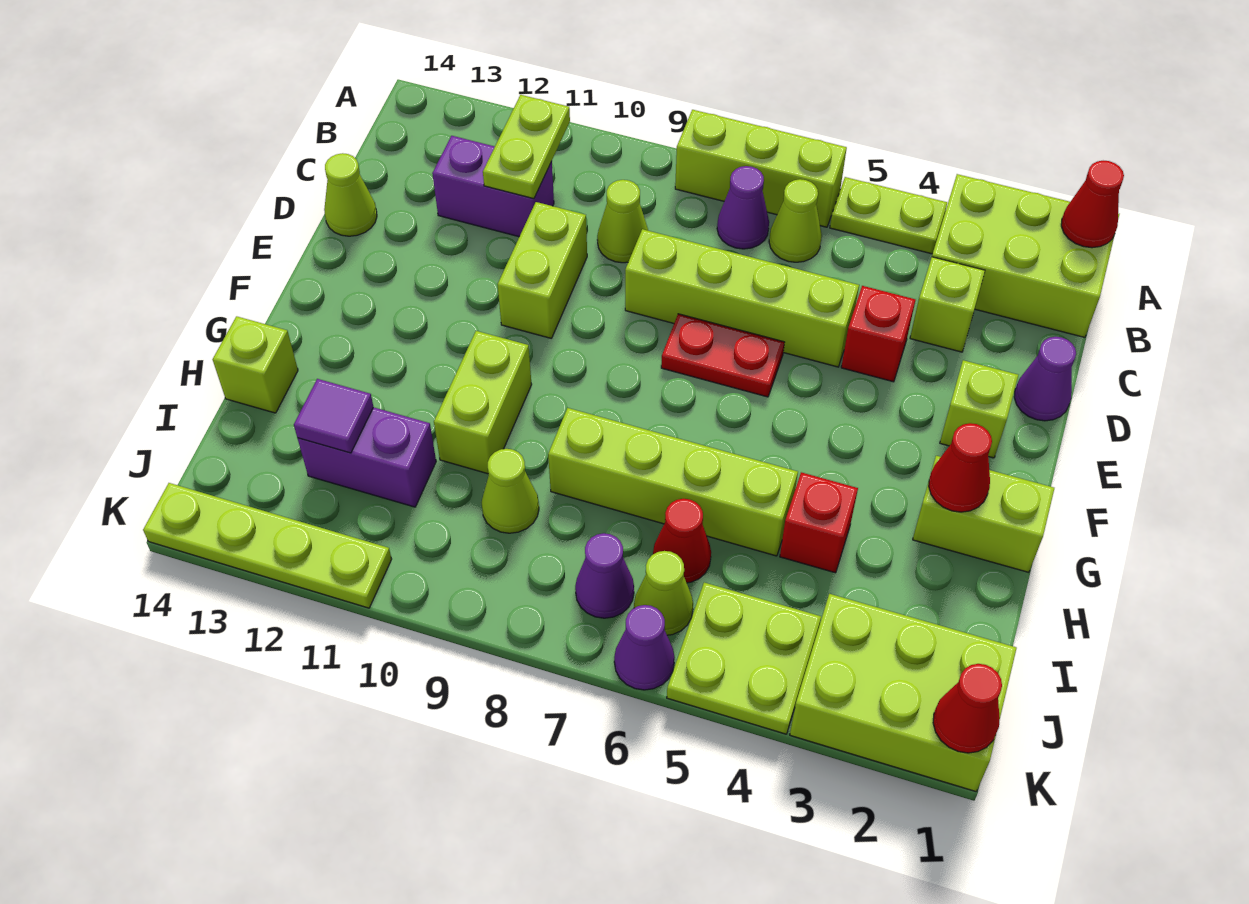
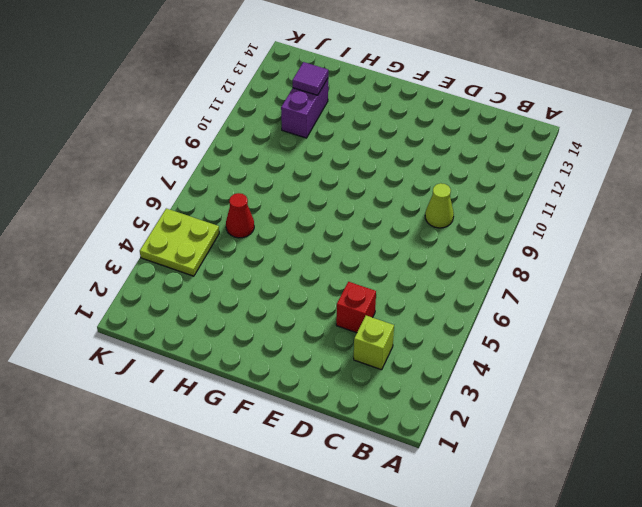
none -> lime 2x3 brick [932,174,1119,337]
none -> lime 1x2 plate [830,177,947,254]
none -> lime 1x3 brick [675,110,847,227]
none -> lime 1x1 cone [769,179,822,262]

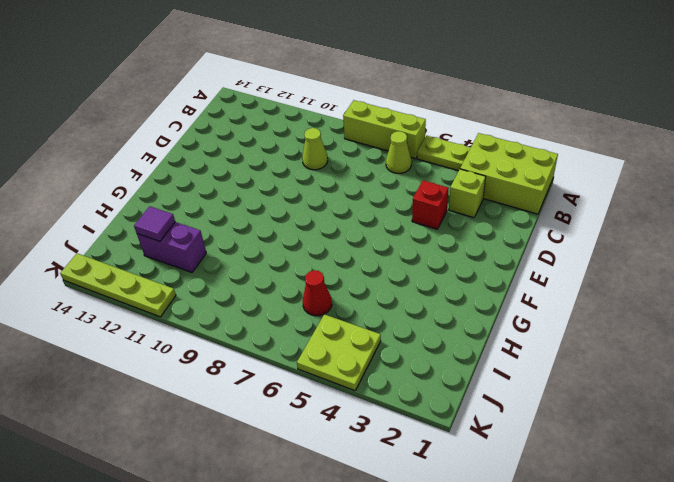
none -> purple 1x1 cone [717,166,769,249]
none -> purple 1x2 brick [432,136,554,237]
none -> purple 1x1 cone [1014,337,1076,421]
none -> lime 1x4 brick [625,229,859,367]

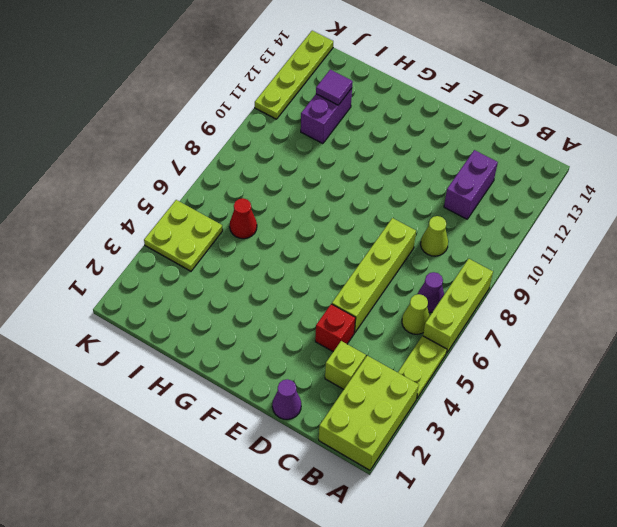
none -> lime 1x2 brick [498,202,587,338]
none -> lime 1x1 cone [324,153,377,236]
none -> lime 1x1 brick [940,360,1018,458]
none -> red 1x2 plate [661,314,784,397]

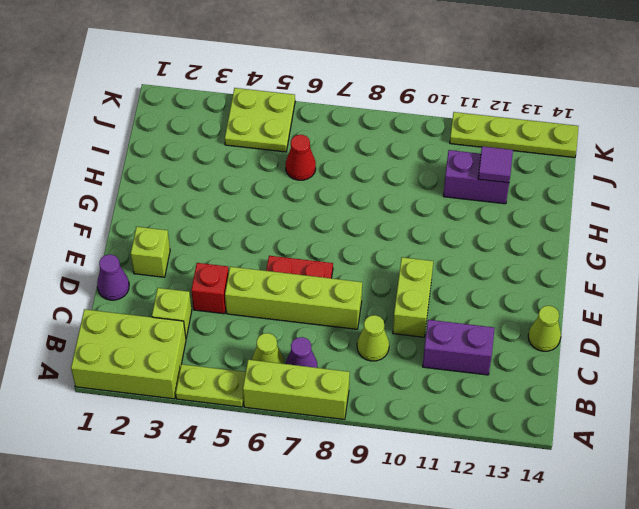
none -> lime 1x2 brick [913,456,1054,572]
none -> lime 1x2 brick [434,331,532,474]
none -> red 1x1 brick [780,472,858,573]
none -> lime 1x4 brick [548,408,798,556]

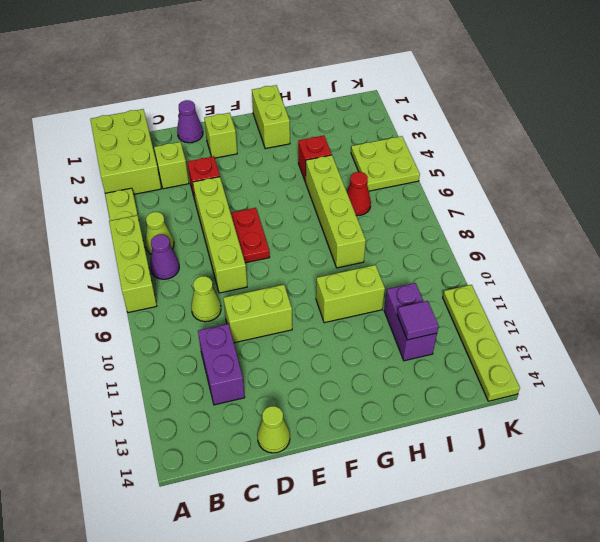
none -> lime 1x1 brick [213,316,298,413]
none -> lime 1x1 cone [482,449,539,533]
none -> lime 2x3 brick [790,594,1017,791]
none -> lime 1x1 cone [634,551,693,635]

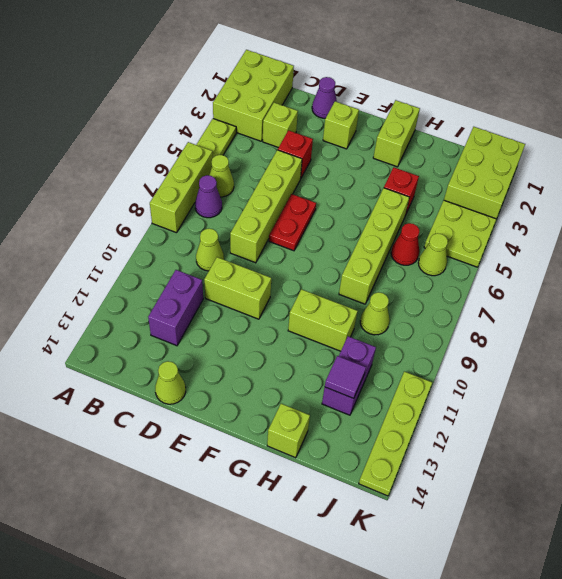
none -> purple 1x1 cone [575,533,634,618]
none -> purple 1x1 cone [614,605,675,690]
none -> red 1x1 cone [1061,161,1124,248]
none -> lime 1x2 plate [483,95,570,199]

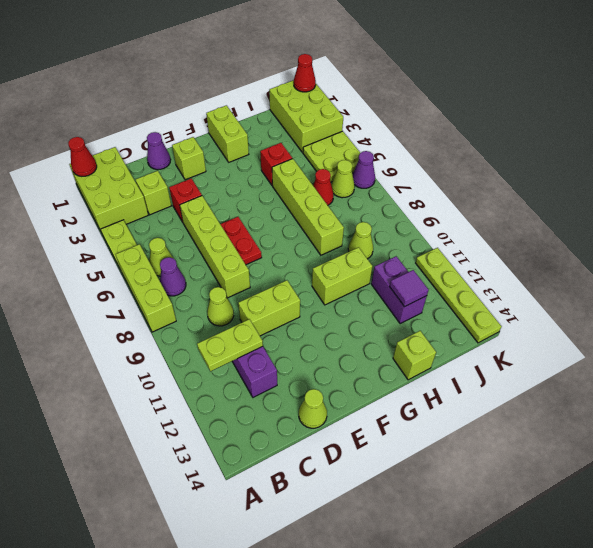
none -> purple 1x1 cone [575,533,634,618]
none -> red 1x1 cone [929,423,992,512]

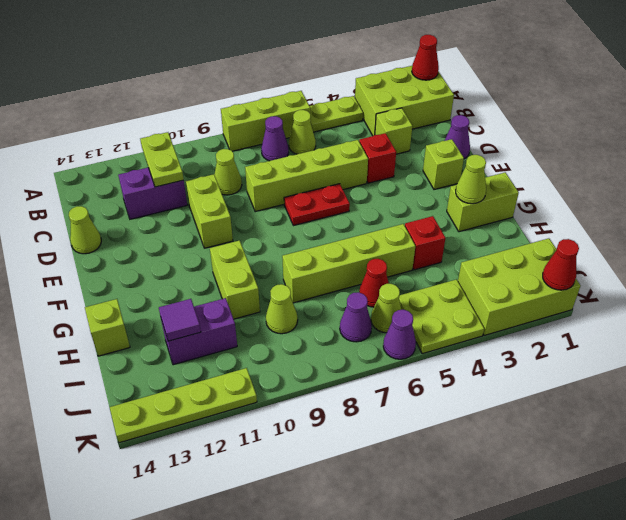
lime 1x1 cone [456,155,486,204] -> red 1x1 cone [929,423,992,512]

